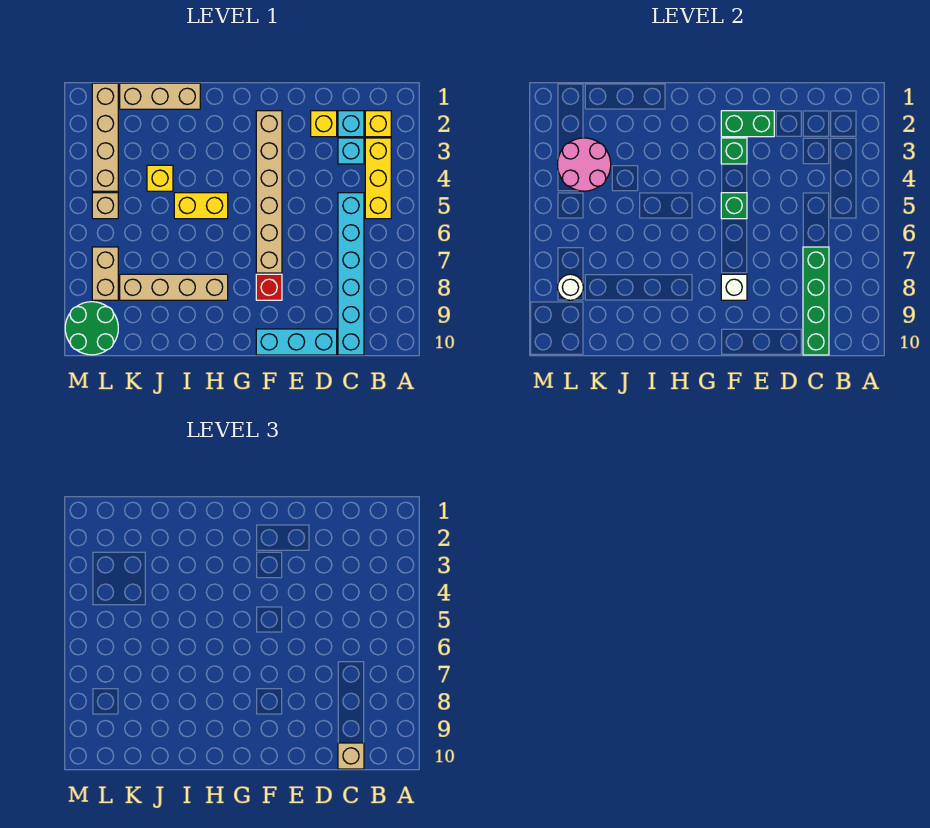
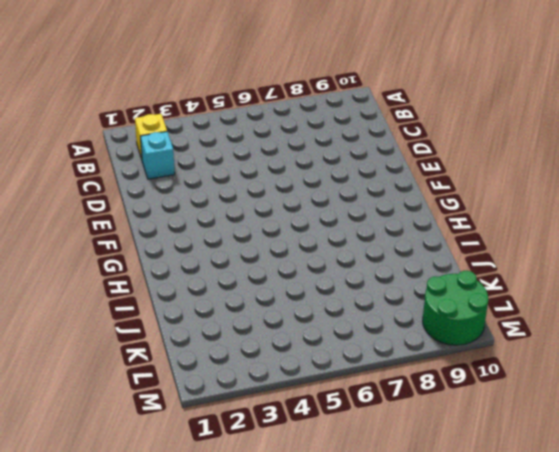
none -> yellow 1x3 brick [365,138,391,219]
none -> cyan 1x1 brick [338,138,364,164]
none -> cyan 1x6 brick [338,193,364,355]

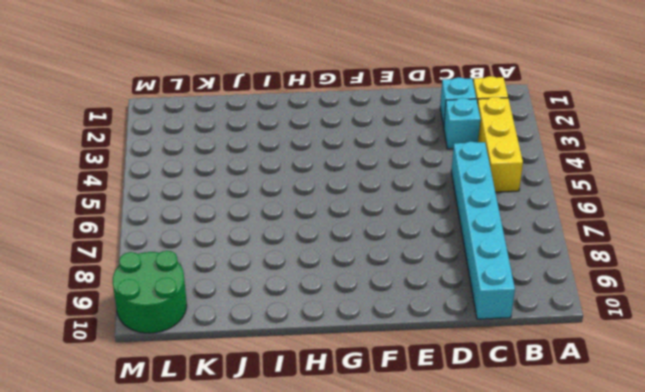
none -> yellow 1x1 brick [311,111,337,137]
none -> cyan 1x3 brick [256,329,337,355]
none -> tan 1x6 brick [256,111,282,273]

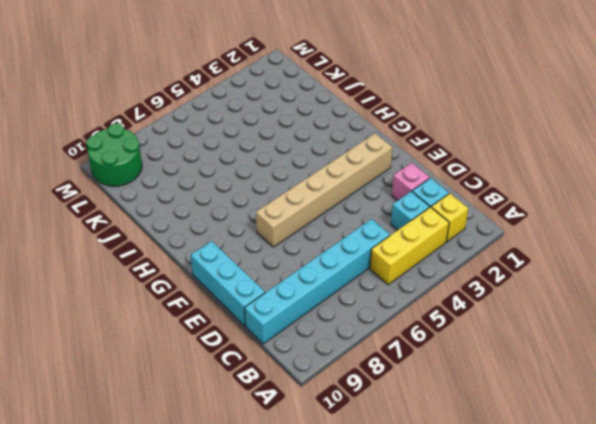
pink 1x1 brick [392,163,430,201] -> yellow 1x1 brick [311,111,337,137]
none -> red 1x1 brick [256,274,282,300]
none -> yellow 1x2 brick [174,193,228,219]
none -> tan 1x4 brick [120,274,228,300]

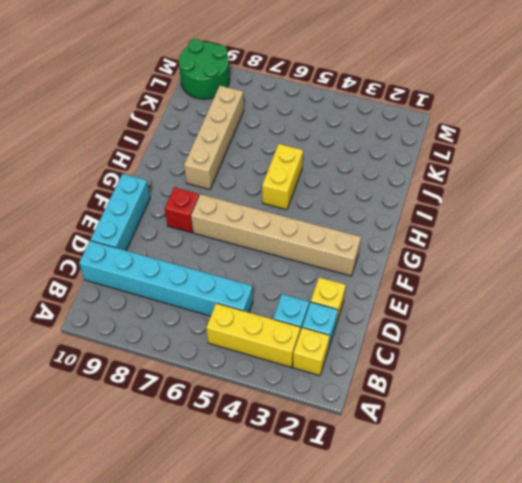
none -> tan 1x3 brick [120,83,200,109]
none -> yellow 1x1 brick [147,165,173,191]
none -> tan 1x4 brick [92,83,118,191]

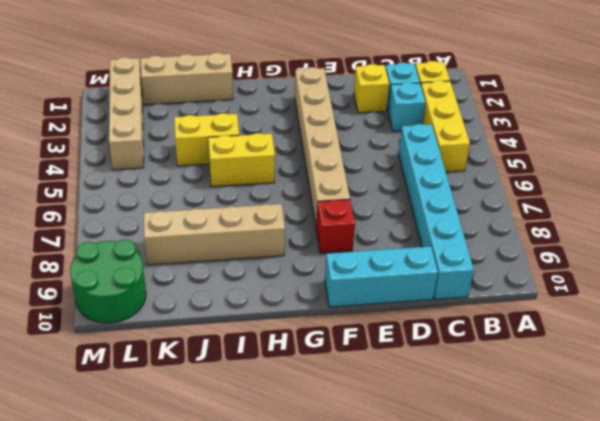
yellow 1x2 brick [174,113,239,166] -> yellow 1x1 brick [147,165,173,191]
none -> tan 1x1 brick [92,193,118,219]
none -> tan 1x2 brick [92,247,118,300]
none -> green 1x4 brick [803,247,829,355]

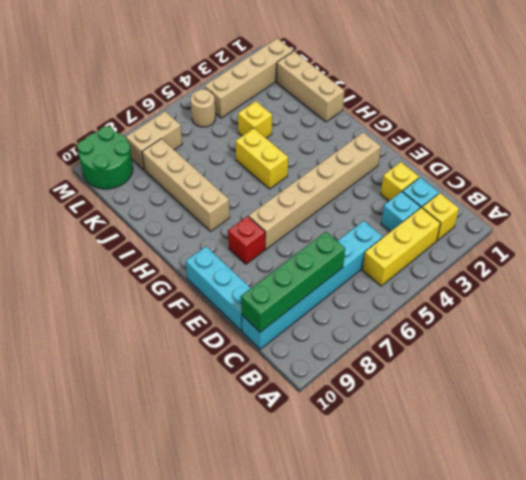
tan 1x1 round brick [191,89,216,127] -> tan 1x1 brick [92,193,118,219]
none -> green 1x2 brick [721,111,774,137]
none -> green 1x1 brick [721,138,747,164]
none -> green 1x1 brick [721,193,747,219]

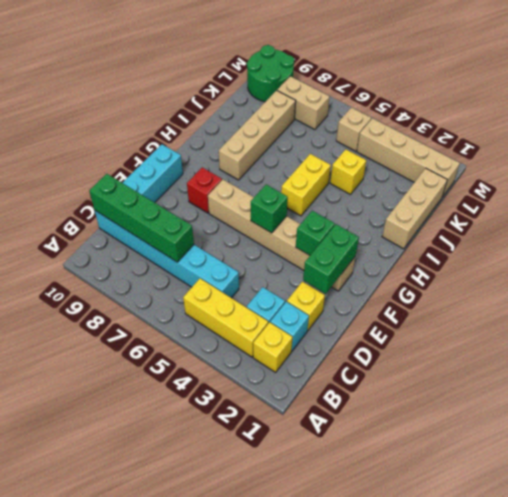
none -> white 1x1 brick [721,274,747,300]
none -> pink 2x2 round brick [558,138,611,191]
none -> white 1x1 round brick [558,274,583,300]

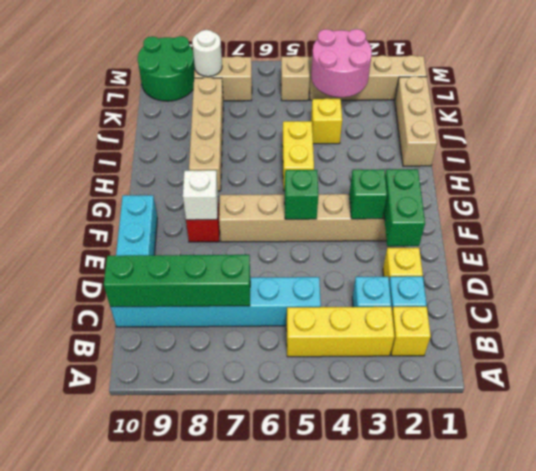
none -> tan 1x1 brick [338,743,364,769]

